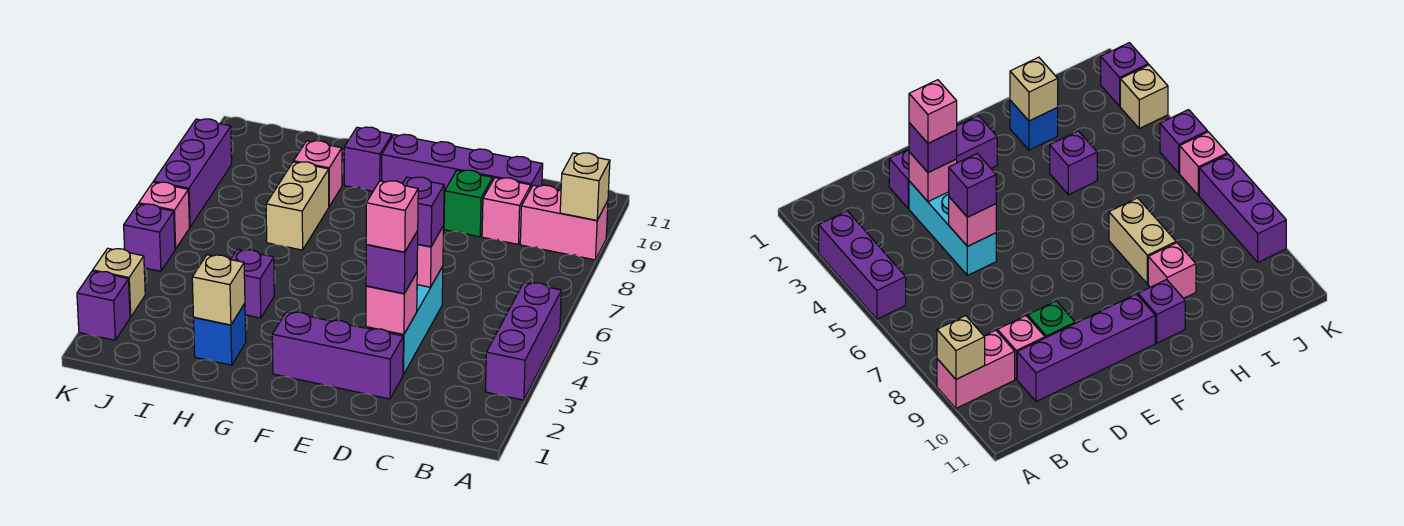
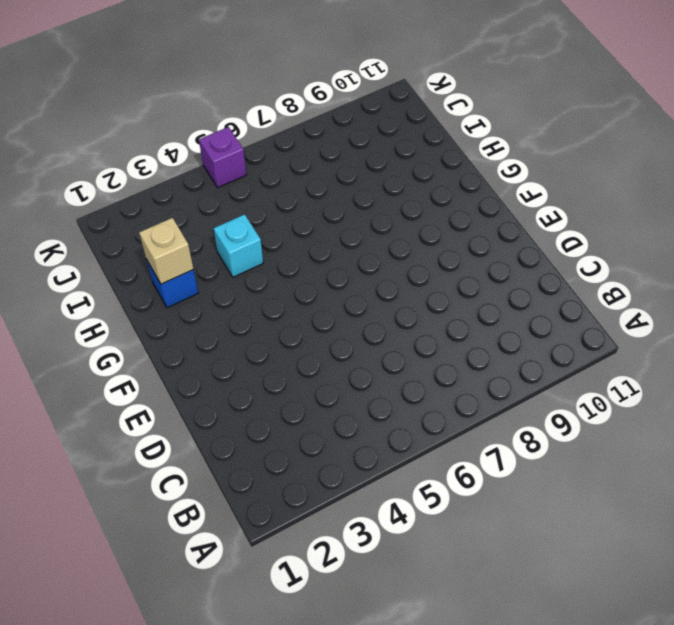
cyan 1x1 brick [213,214,263,277] -> purple 1x1 brick [231,249,274,318]
none -> purple 1x3 brick [485,283,561,400]
none -> pink 1x2 brick [520,185,608,260]
none -> pink 1x1 brick [482,178,531,244]

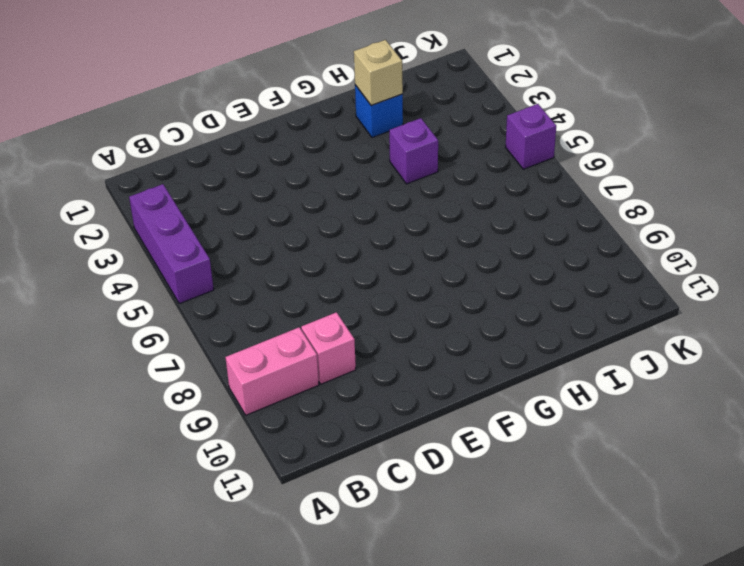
none -> purple 1x4 brick [382,134,543,204]
none -> purple 1x3 brick [272,312,403,399]
none -> cyan 1x3 brick [366,266,443,375]

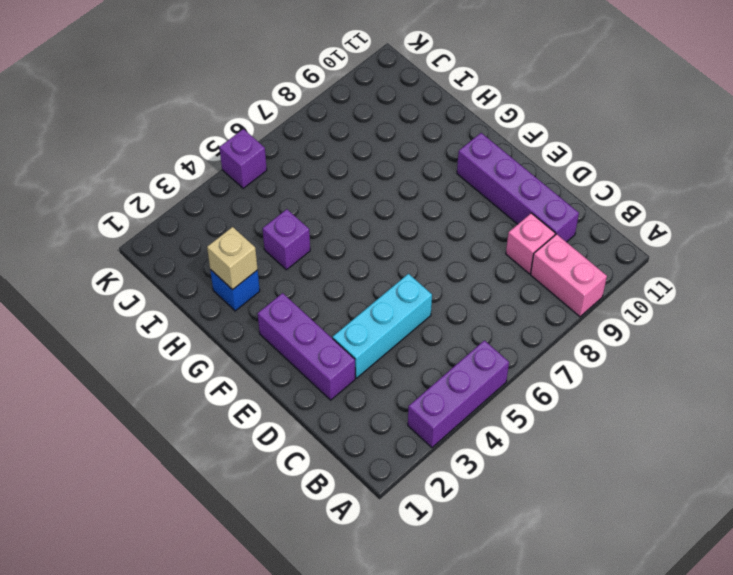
none -> green 1x1 brick [444,170,493,237]
none -> purple 1x1 brick [344,127,392,191]
none -> tan 1x2 brick [266,162,329,250]

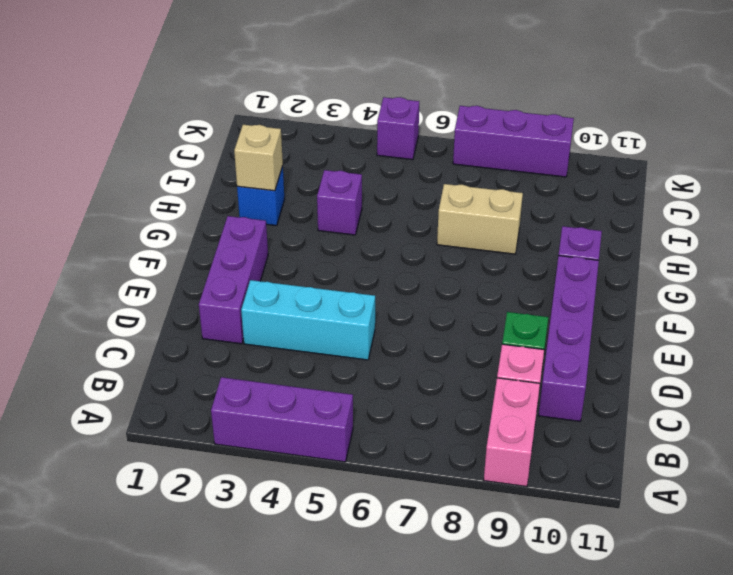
none -> pink 1x1 brick [294,141,342,206]
none -> purple 1x1 brick [77,271,130,340]
none -> tan 1x1 brick [93,248,145,317]

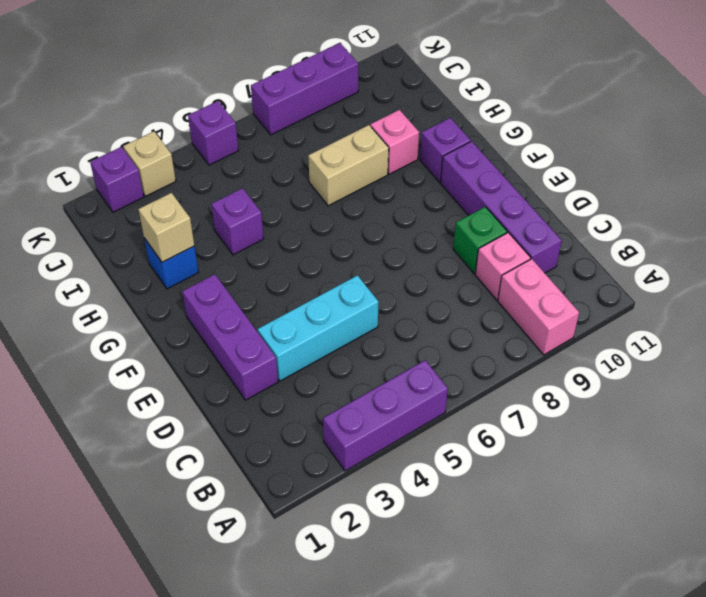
none -> pink 1x1 brick [139,182,189,249]
none -> tan 1x1 brick [560,153,610,220]
none -> pink 1x1 brick [366,273,417,334]

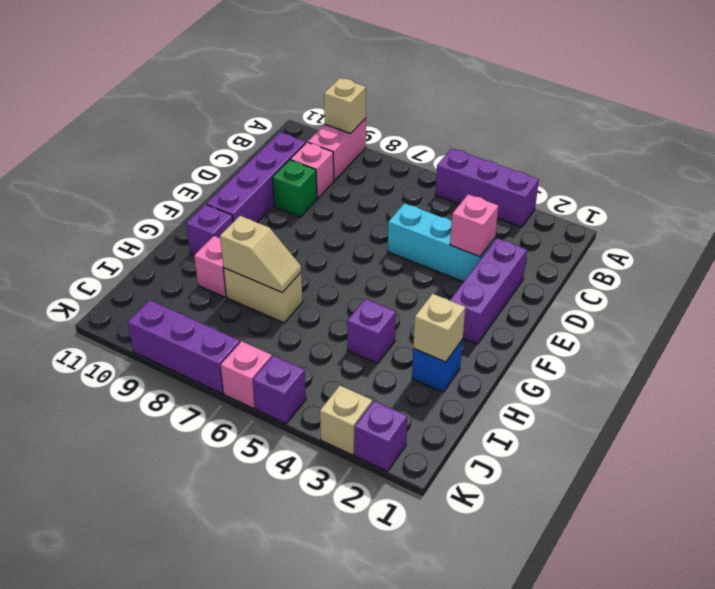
tan 1x2 slope [220,216,301,293] -> none
none -> pink 1x1 brick [417,226,444,287]
none -> purple 1x1 brick [366,231,418,294]
none -> purple 1x1 brick [403,177,444,247]

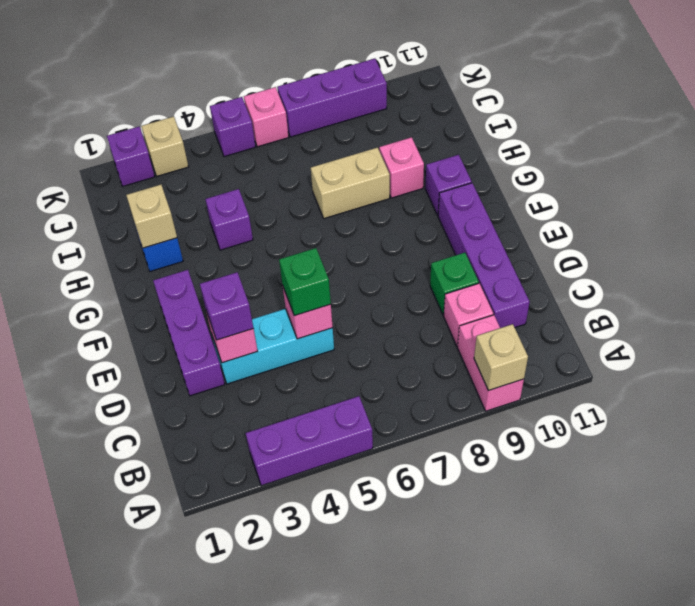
green 1x1 brick [279,248,331,316] -> purple 1x1 brick [403,177,444,247]
none -> pink 1x1 brick [366,181,418,252]

